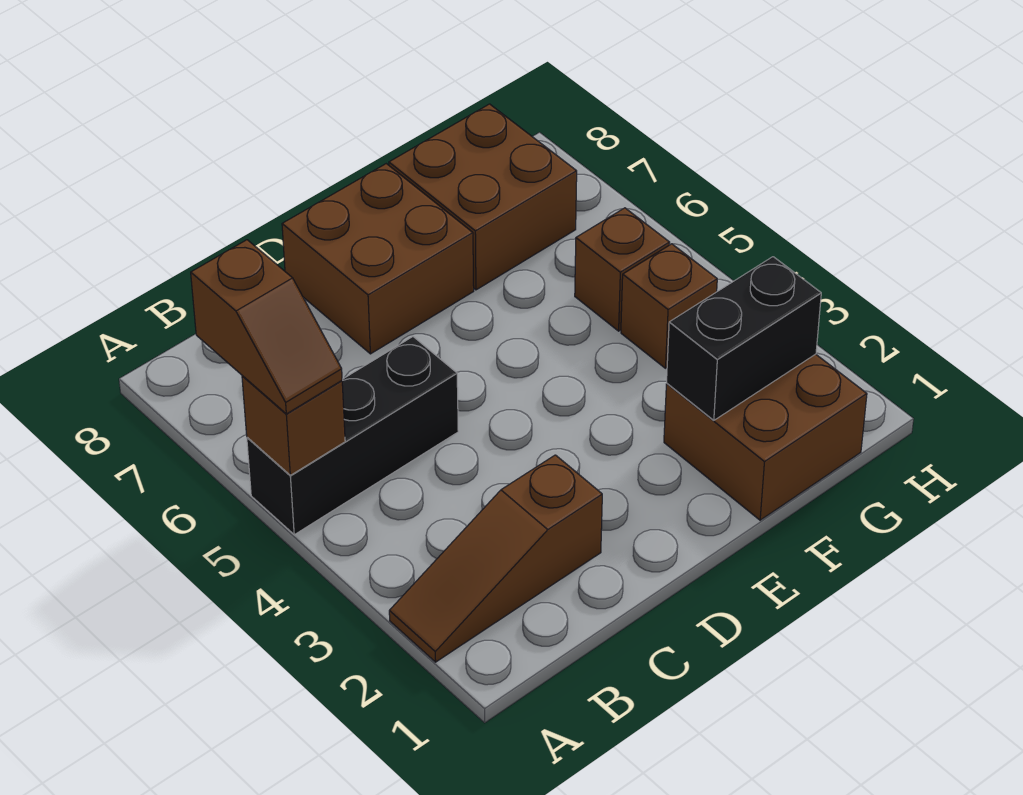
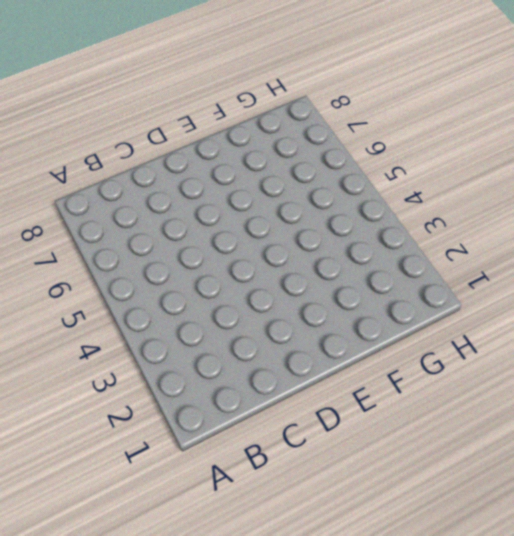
none -> brown 1x3 slope [389,455,602,662]
none -> black 1x3 brick [247,337,458,535]

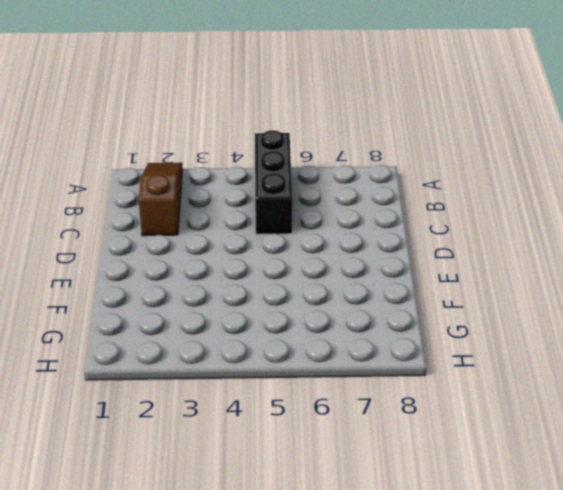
none -> brown 2x2 brick [282,164,474,354]
none -> brown 2x2 brick [664,354,867,520]

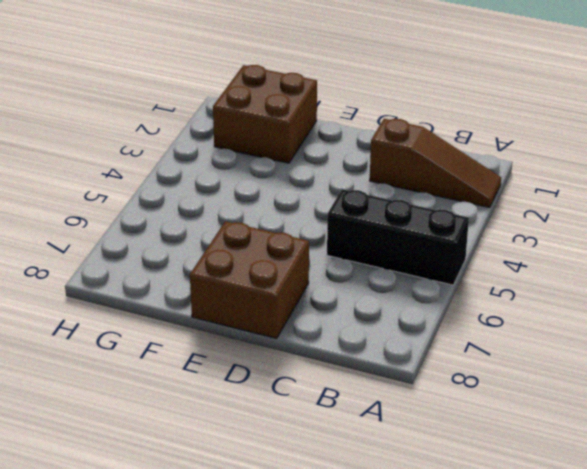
none -> brown 2x2 brick [389,104,577,290]
none -> brown 1x1 brick [621,244,717,368]

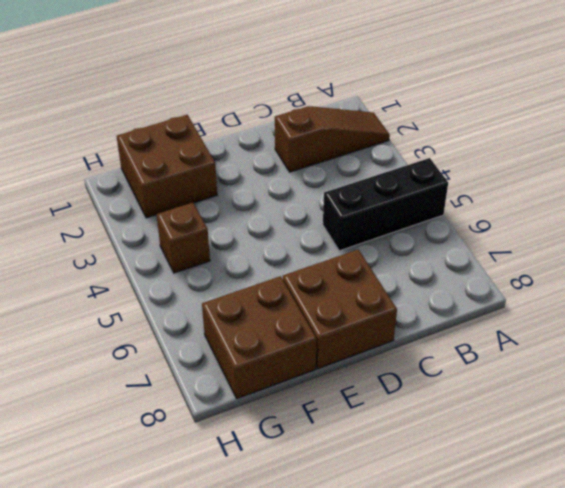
none -> brown 1x1 brick [575,208,670,331]
none -> brown 1x1 brick [242,376,345,475]

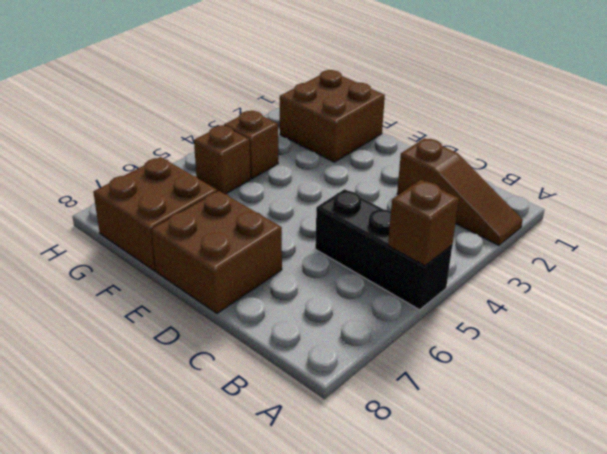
none -> black 1x2 brick [667,257,821,420]
none -> brown 1x2 slope [191,240,342,414]

